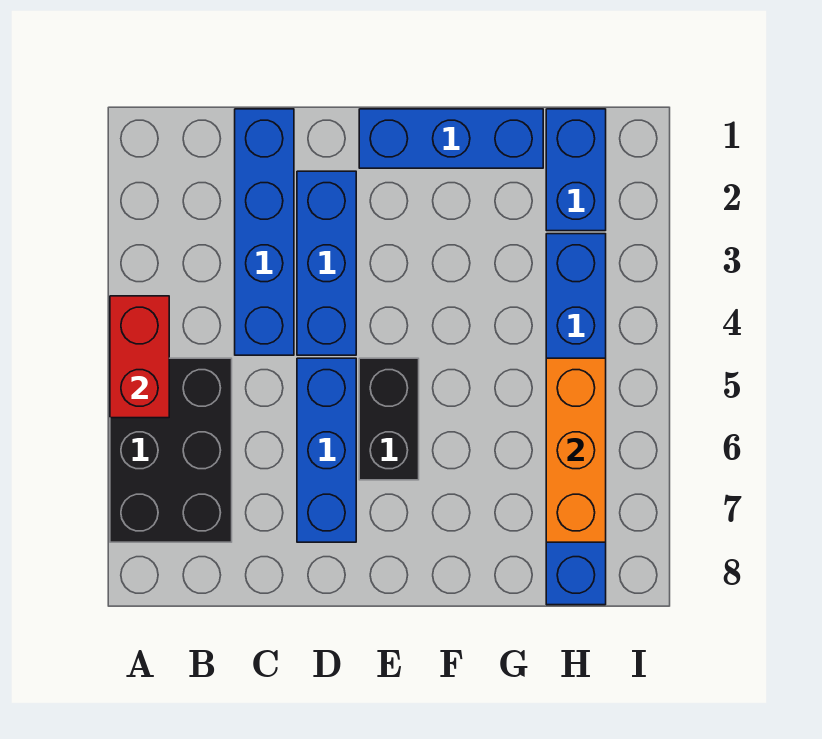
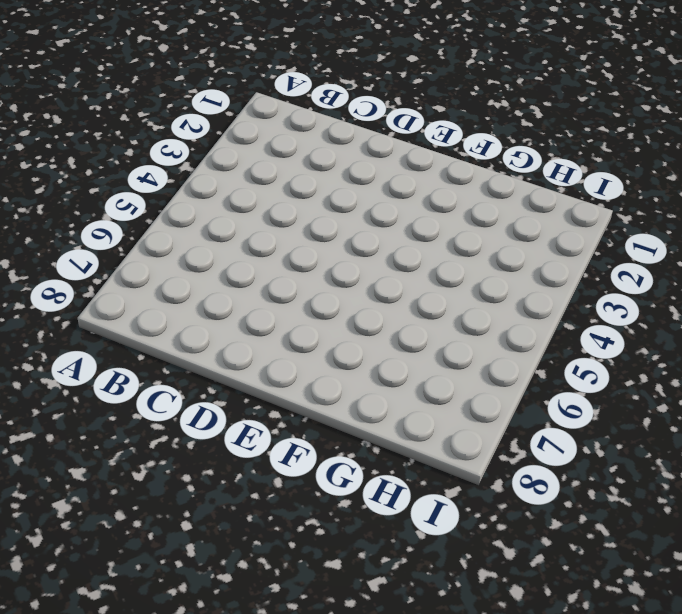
none -> black 2x3 brick [110,358,232,542]
none -> blue 1x4 brick [235,109,294,355]

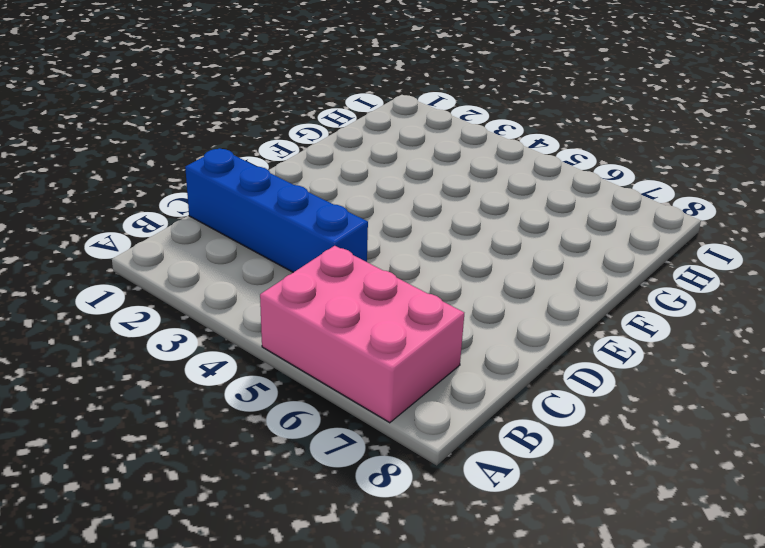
pink 2x3 brick [260,246,464,423] -> black 2x3 brick [110,358,232,542]
none -> blue 1x3 brick [297,171,356,355]
none -> blue 1x3 brick [297,358,356,542]

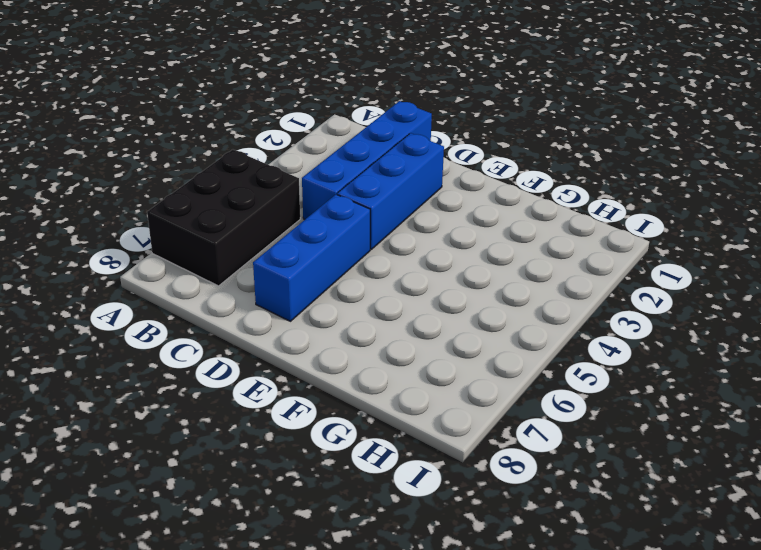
none -> blue 1x3 brick [359,109,543,168]
none -> black 1x2 brick [359,358,419,480]

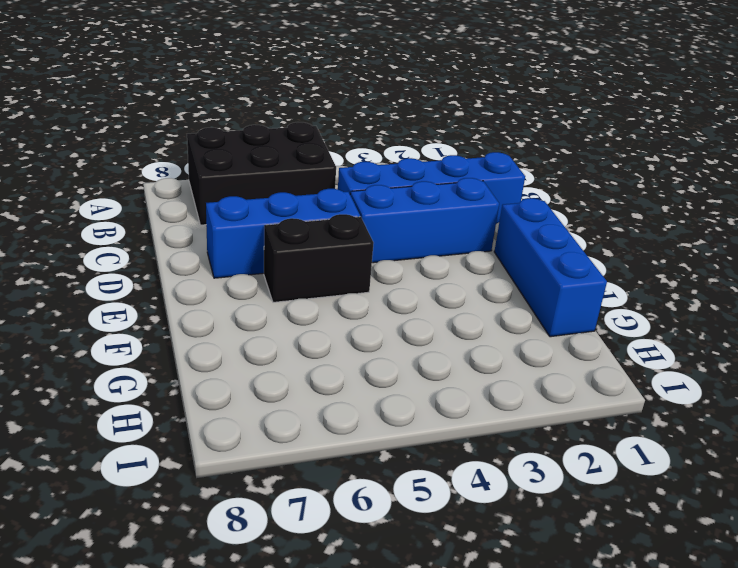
none -> blue 1x2 brick [546,109,606,231]
none -> blue 1x6 brick [546,234,606,605]

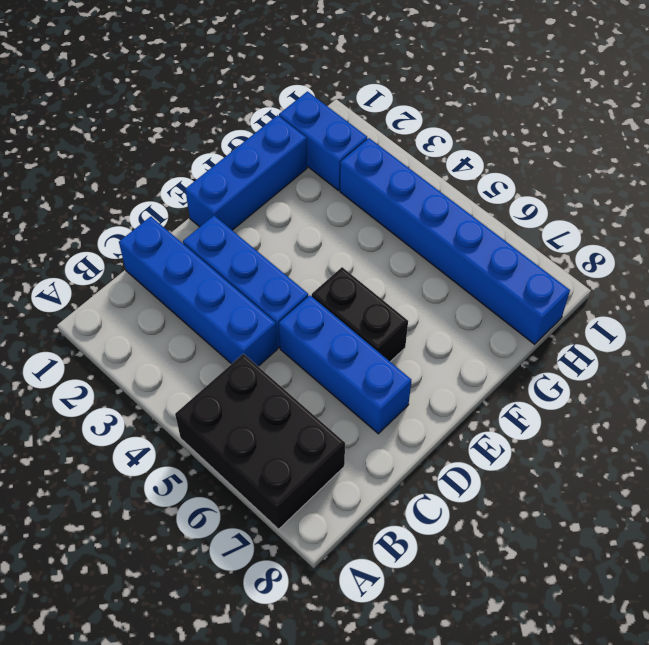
none -> red 1x2 brick [110,296,169,418]
none -> orange 1x3 brick [546,358,606,542]

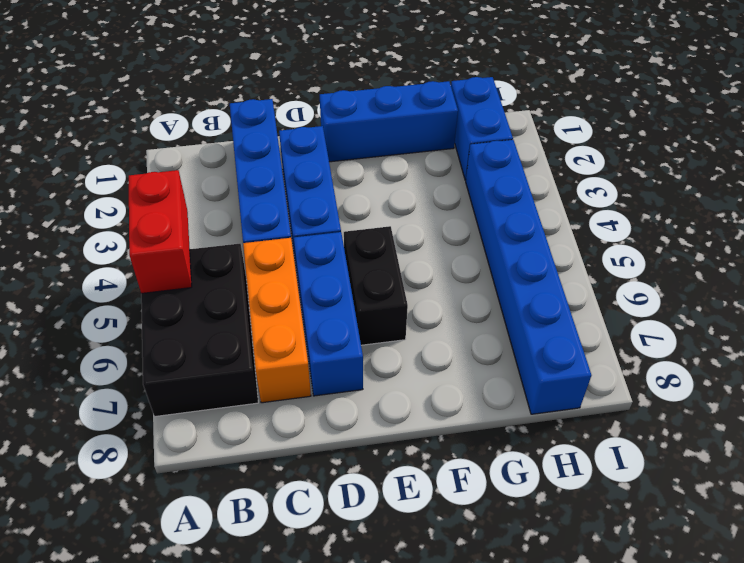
orange 1x3 brick [243,238,311,403] -> orange 1x3 brick moved to [546,358,606,542]

